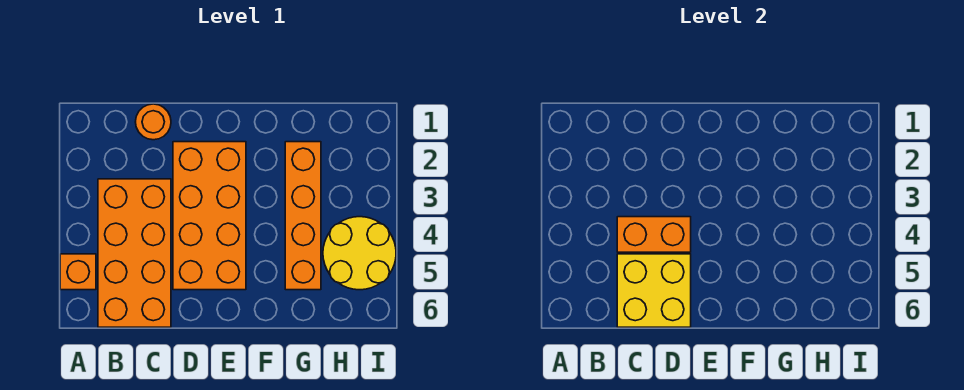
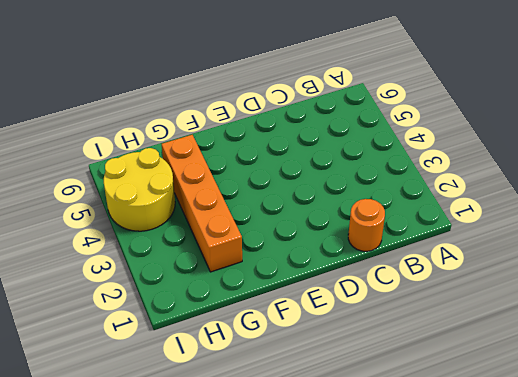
none -> orange 1x1 brick [60,254,96,290]
none -> orange 2x4 brick [98,179,171,327]

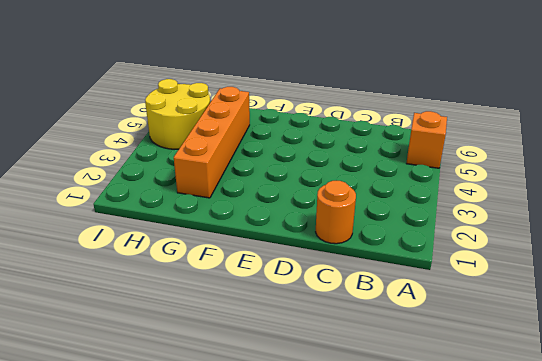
none -> orange 2x4 brick [98,179,171,327]
none -> orange 2x4 brick [173,142,246,290]

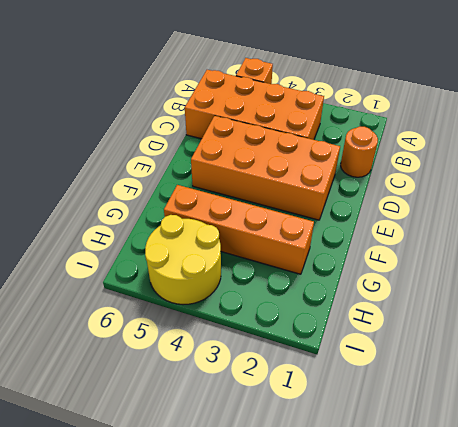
none -> orange 1x2 brick [617,217,691,252]
none -> yellow 2x2 brick [617,254,691,327]

